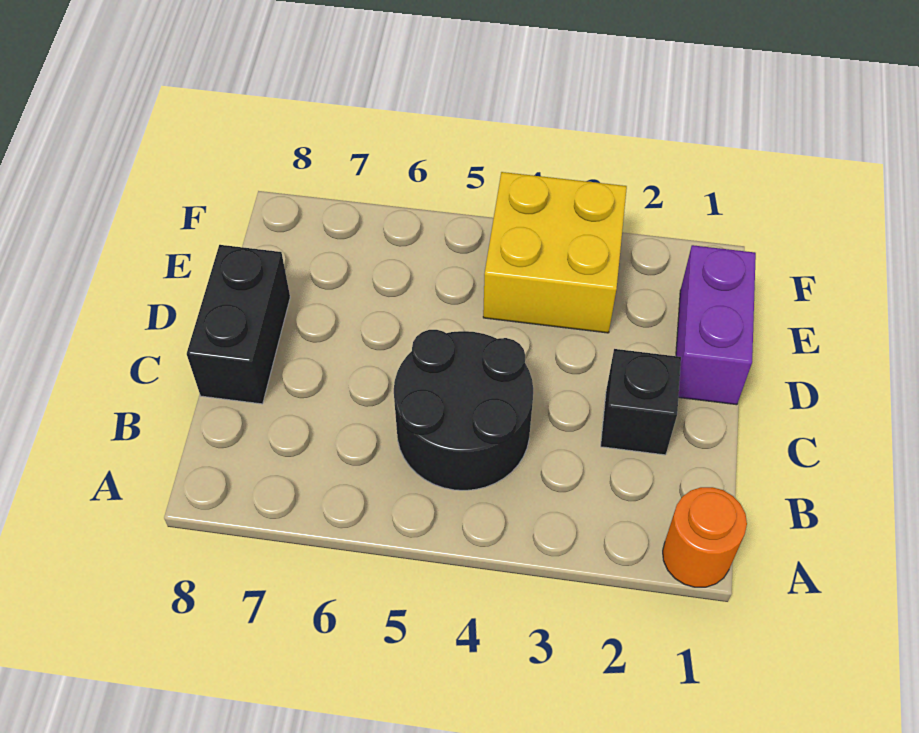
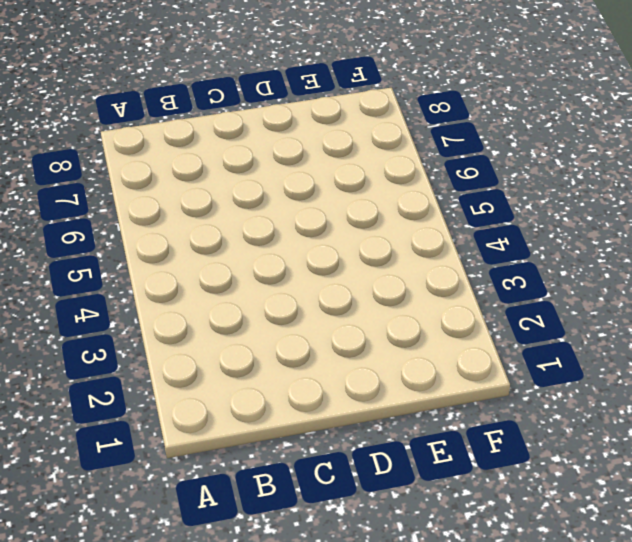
none -> orange 1x1 round brick [663,487,747,587]
none -> black 2x2 round brick [394,330,533,490]

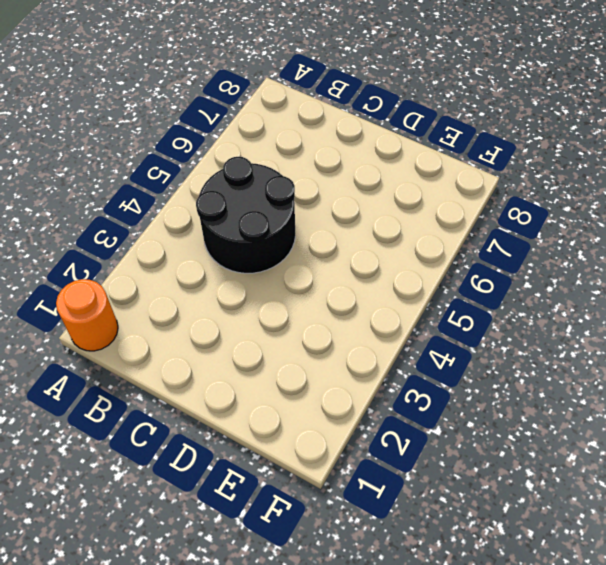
none -> black 1x1 brick [601,349,681,455]
none -> black 1x2 brick [187,245,290,404]

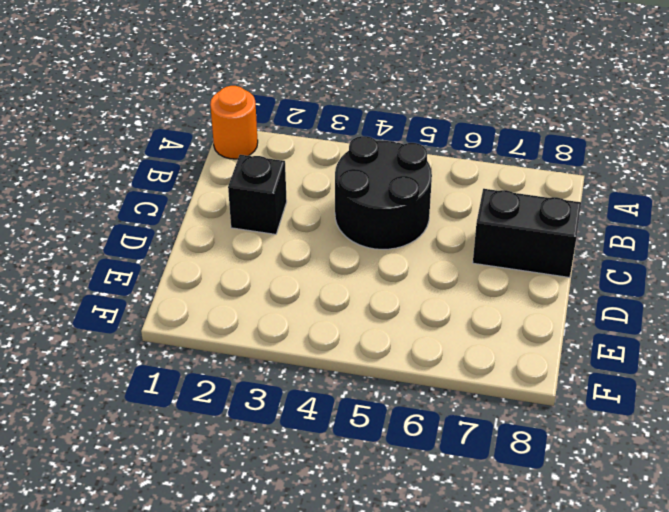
black 1x2 brick [473,189,581,278] -> black 1x2 brick turned to [187,245,290,404]
none -> purple 1x2 brick [676,245,756,405]
none -> yellow 2x2 brick [483,172,627,333]

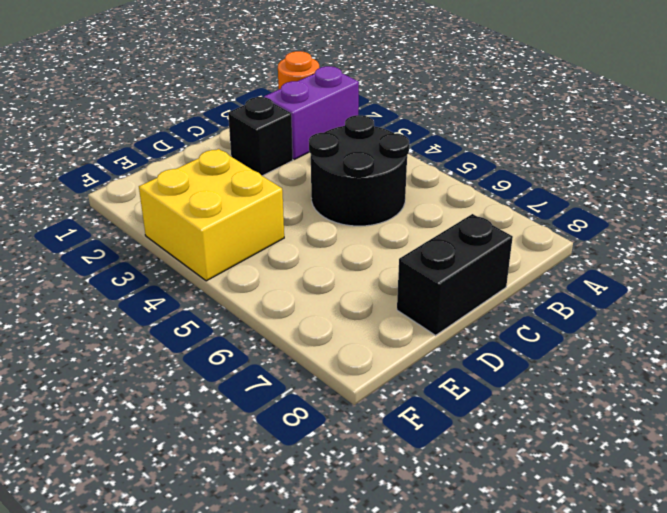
purple 1x2 brick [264,66,359,159] -> purple 1x2 brick moved to [676,245,756,405]

